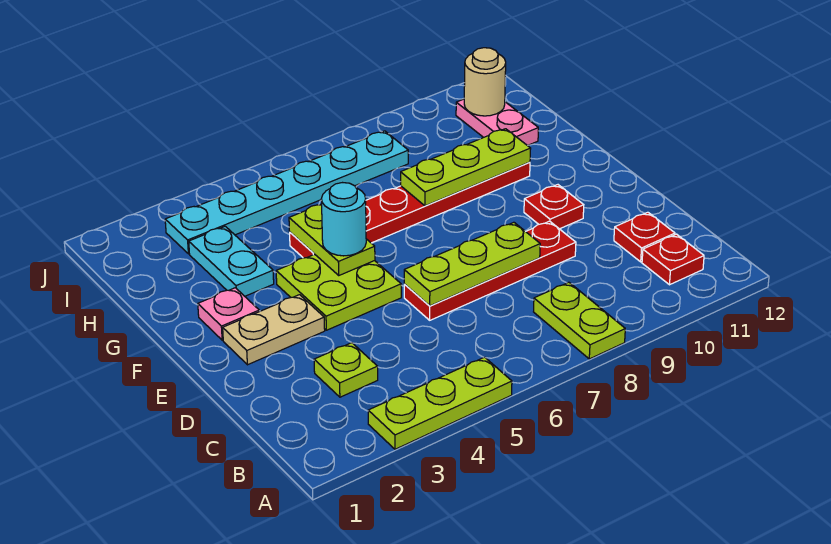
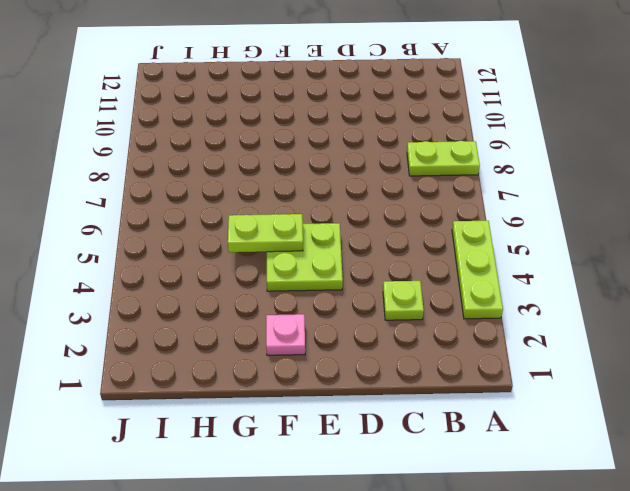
none -> red 1x1 plate [642,234,704,285]
none -> red 1x1 plate [614,212,675,262]
none -> red 1x4 plate [404,221,576,320]

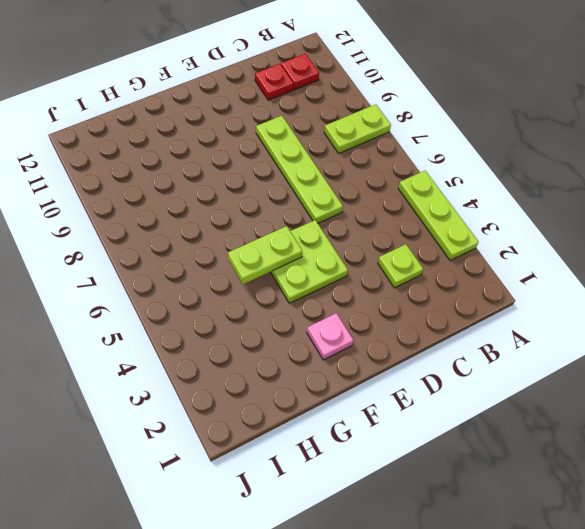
lime 1x4 plate [256,116,343,223] -> red 1x4 plate [404,221,576,320]
none -> tan 1x2 plate [223,295,325,365]
none -> red 1x1 plate [524,185,584,229]
none -> cyan 1x2 plate [189,226,274,296]

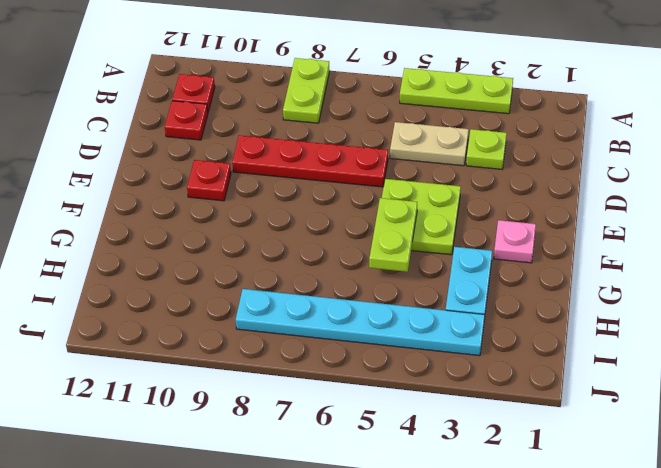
tan 1x2 plate [390,122,469,166] -> tan 1x2 plate moved to [223,295,325,365]
none -> red 1x6 plate [290,162,530,258]
none -> pink 1x2 plate [456,99,538,146]
none -> lime 1x3 plate [404,222,540,306]

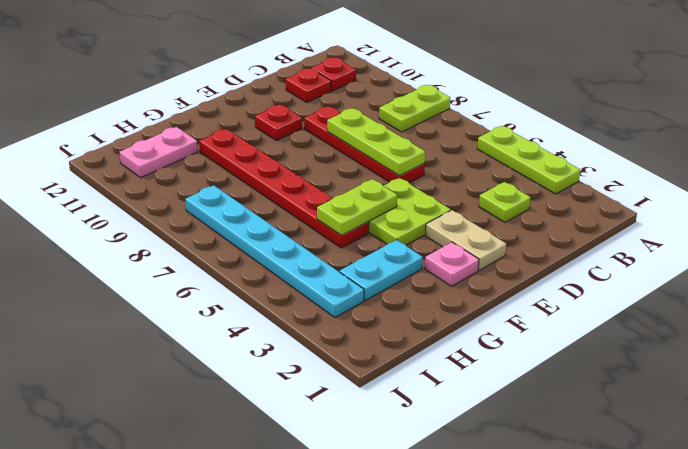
none -> lime 1x3 plate [401,129,531,206]
none -> tan 1x1 round brick [464,48,506,116]
none -> cyan 1x1 round brick [321,183,366,256]

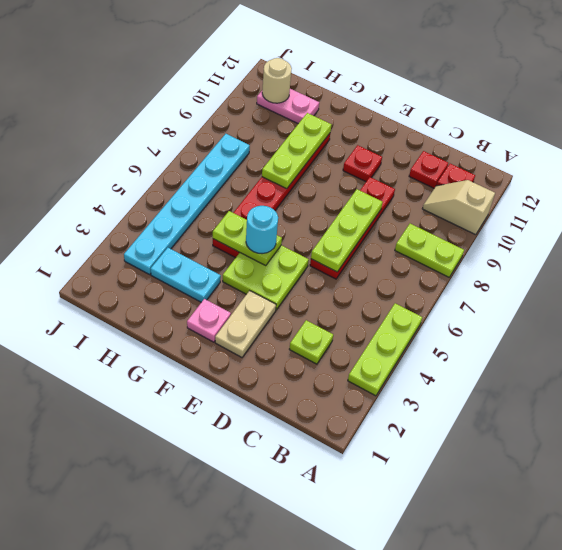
tan 1x2 slope [422,180,495,235] -> none

